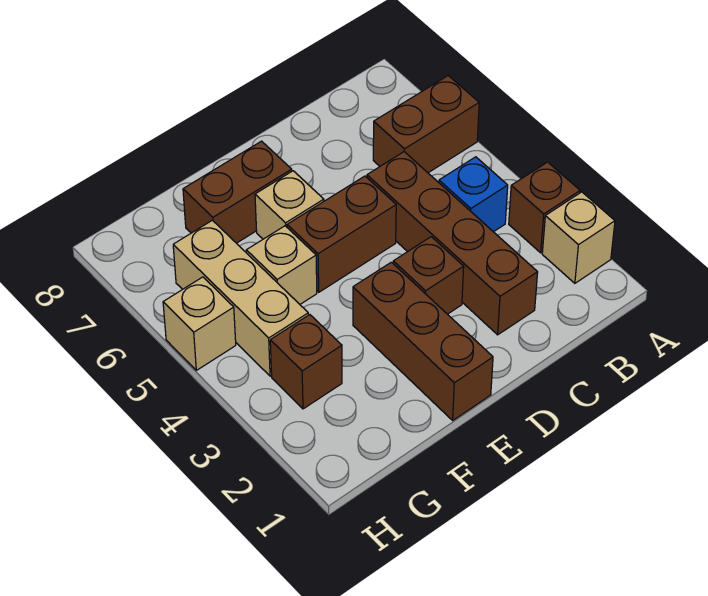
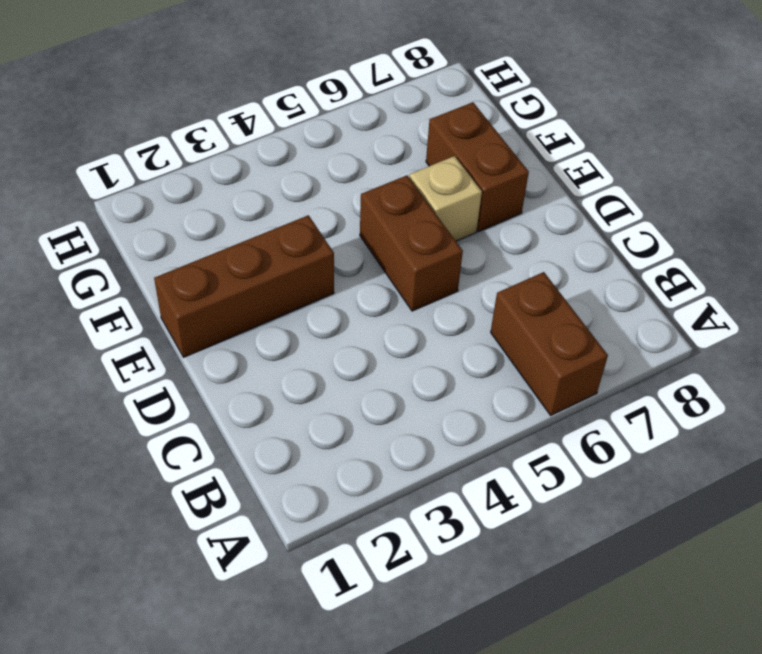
none -> tan 1x1 brick [542,192,615,283]
none -> brown 1x1 brick [509,162,580,253]
none -> blue 1x1 brick [439,157,508,232]

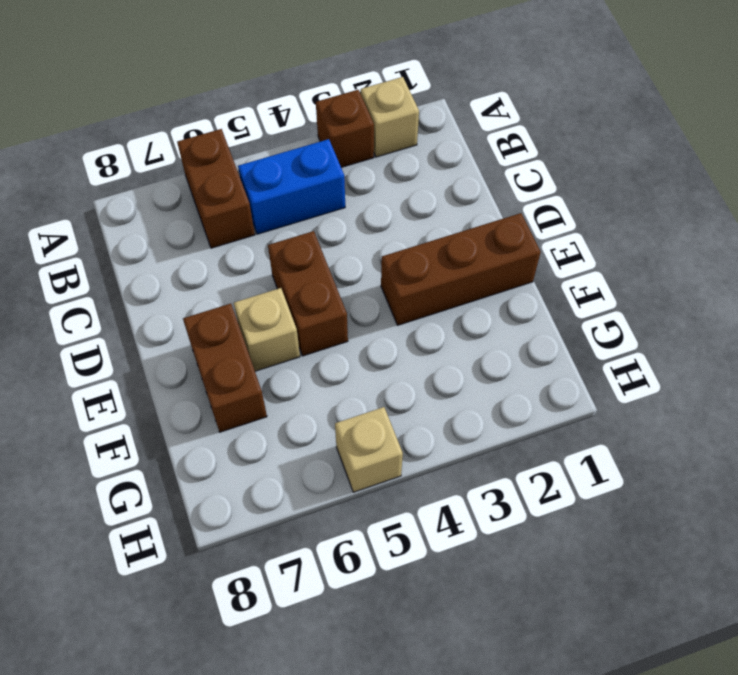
blue 1x2 brick [238,139,345,234] -> blue 1x1 brick [439,157,508,232]
none -> brown 1x4 brick [367,152,538,335]
none -> brown 1x1 brick [393,237,464,314]
none -> tan 1x1 brick [246,226,317,304]

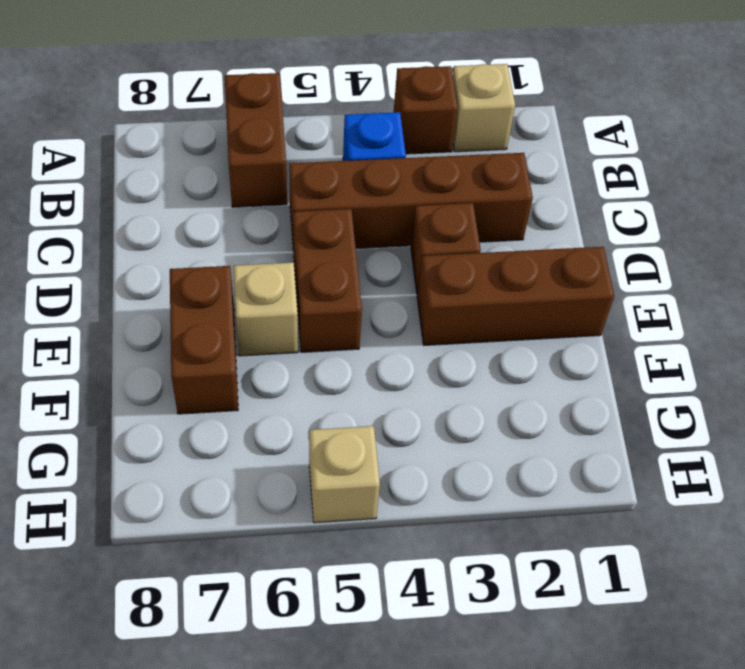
none -> tan 1x1 brick [246,226,317,304]
none -> brown 1x1 brick [270,315,342,409]
none -> tan 1x3 brick [173,220,308,376]

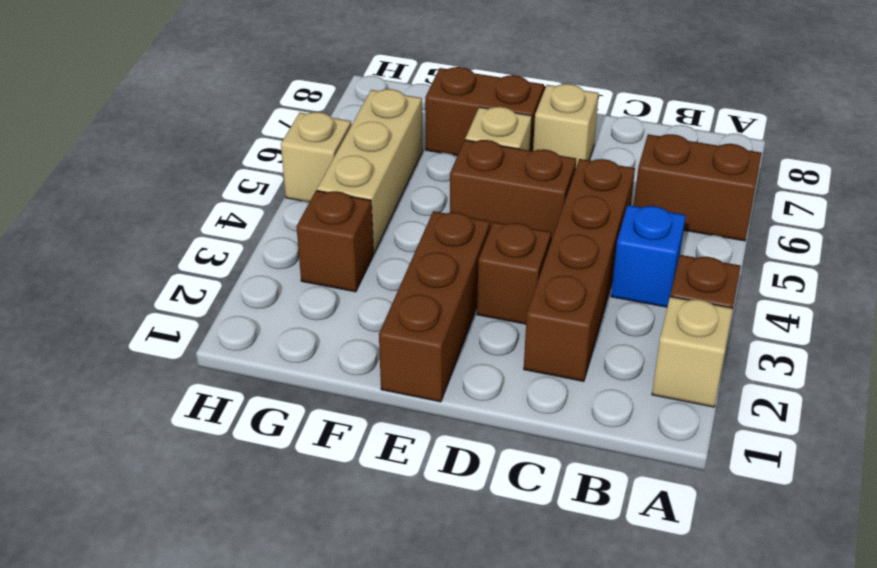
tan 1x1 brick [533,84,599,167] -> tan 1x1 brick moved to [246,226,317,304]

